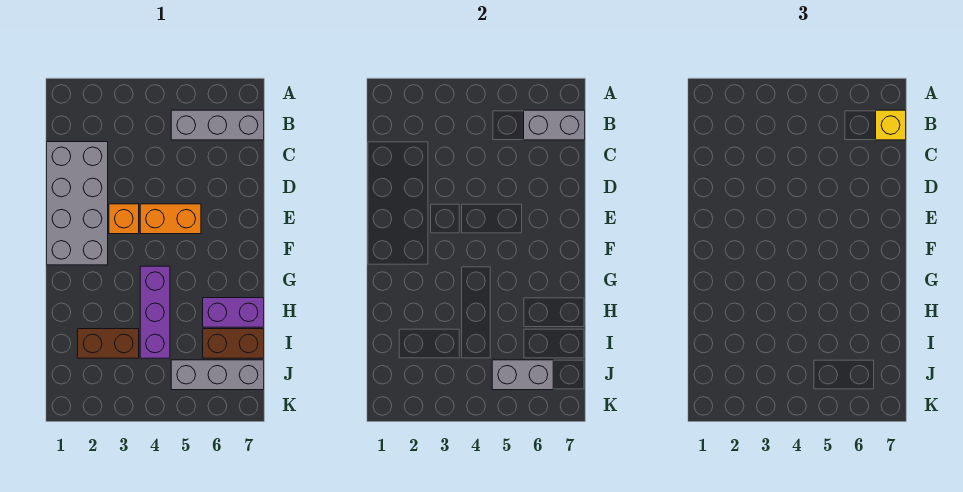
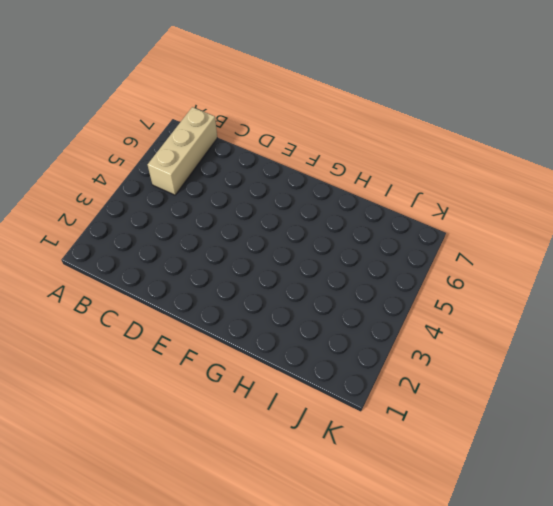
tan 1x3 brick [148,107,217,195] -> grey 1x3 brick [171,110,264,140]
none -> grey 2x4 brick [47,142,108,265]
none -> orange 1x1 brick [109,204,139,234]
none -> orange 1x2 brick [140,204,201,234]

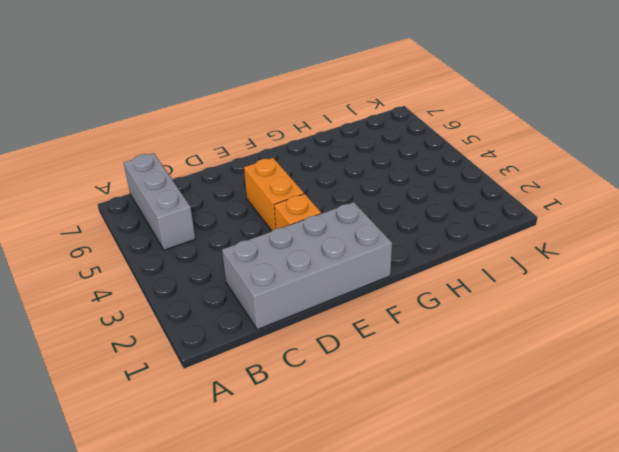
none -> purple 1x3 brick [140,266,170,358]
none -> purple 1x2 brick [203,298,264,327]
none -> brown 1x2 brick [78,329,139,358]

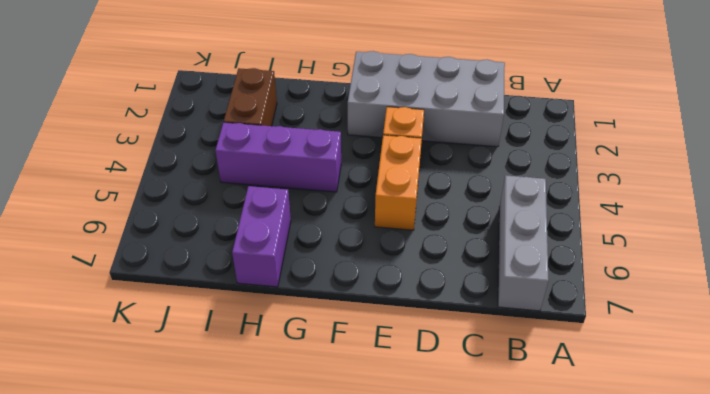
none -> brown 1x2 brick [203,329,264,358]
none -> grey 1x3 brick [171,360,264,390]
none -> grey 1x2 brick [524,110,585,140]

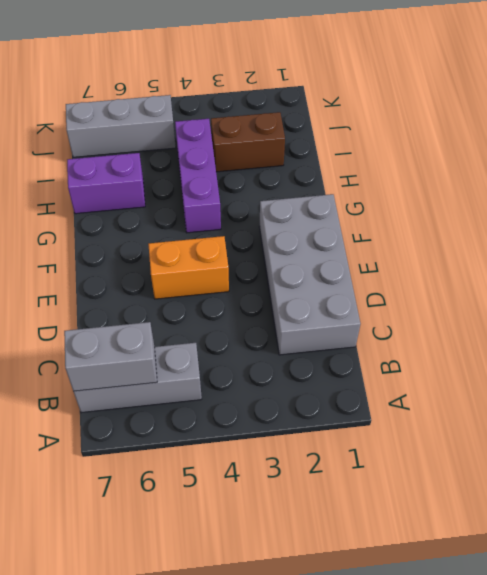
none -> orange 1x1 brick [109,204,139,234]
none -> brown 1x2 brick [203,329,264,358]
none -> grey 1x2 brick [492,360,553,390]

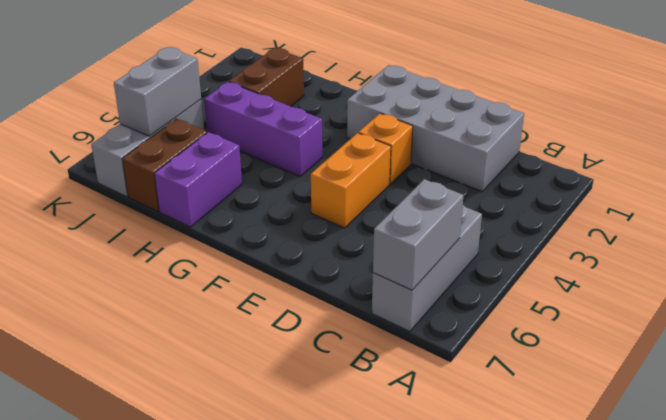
none -> yellow 1x1 brick [876,110,906,140]

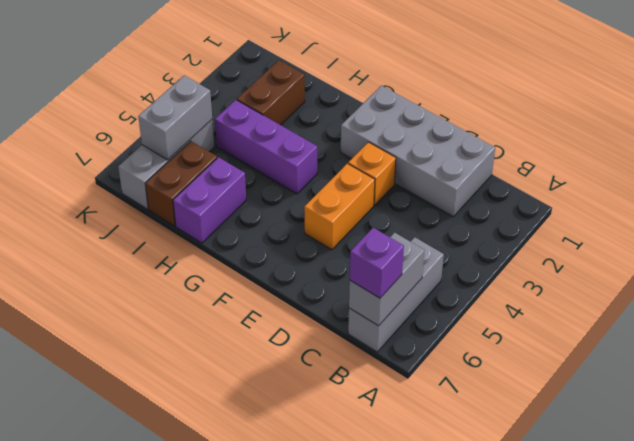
purple 1x1 brick [350,228,404,298] -> yellow 1x1 brick [876,110,906,140]

